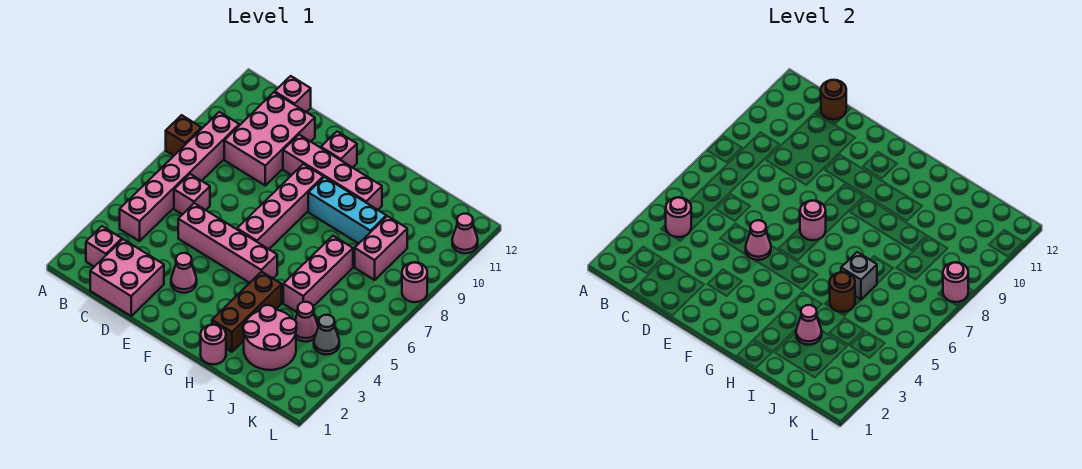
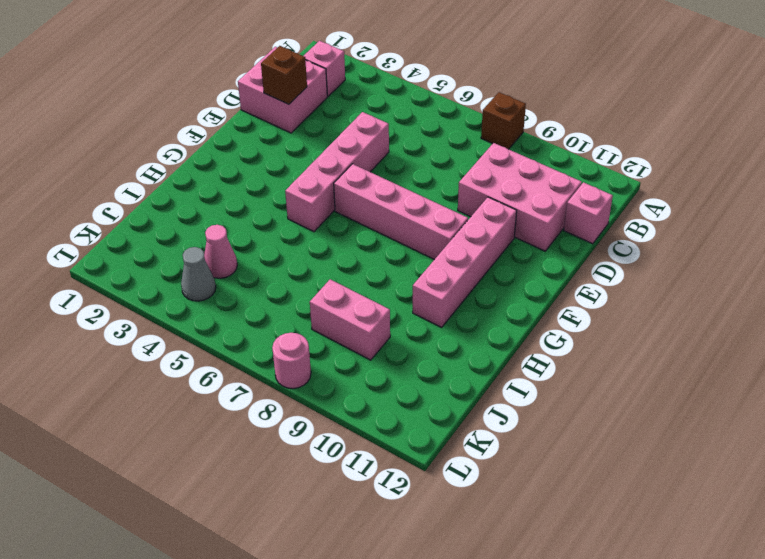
brown 1x1 brick [261,46,307,104] -> none
none -> pink 1x6 brick [120,112,239,241]
none -> pink 1x1 brick [174,174,210,215]
none -> pink 1x1 cone [171,253,197,293]
none -> pink 1x1 brick [321,132,357,168]

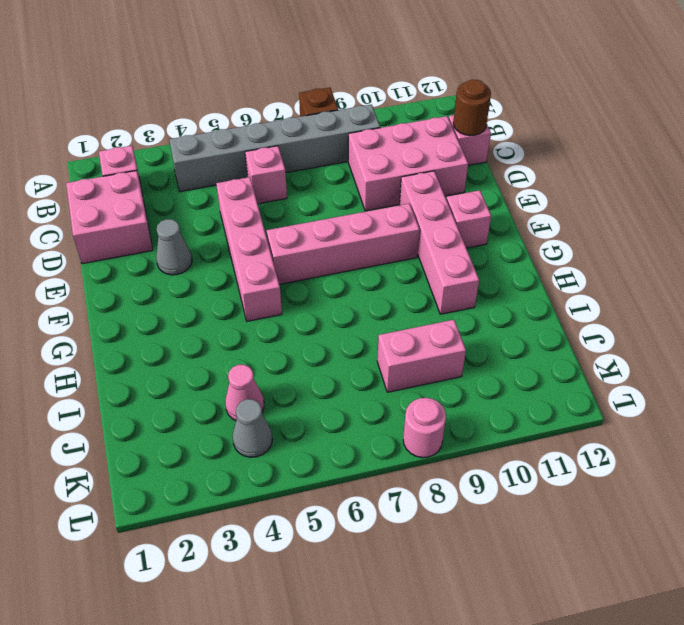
grey 1x6 brick [169,105,380,192] -> pink 1x6 brick [120,112,239,241]
grey 1x1 cone [156,219,192,275] -> pink 1x1 cone [171,253,197,293]
none -> cyan 1x3 brick [308,177,386,244]
none -> pink 1x1 round brick [201,325,226,364]
none -> brown 1x3 brick [212,272,282,352]
none -> pink 2x2 round brick [243,305,297,370]

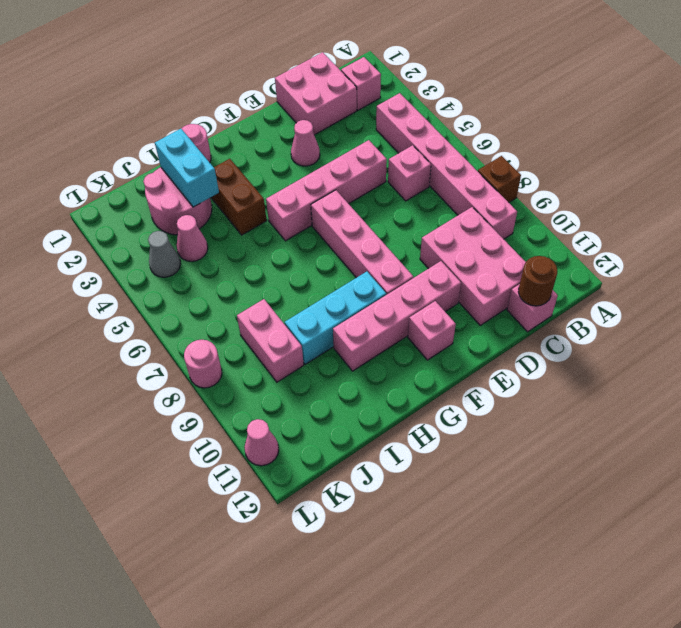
brown 1x2 brick [211,159,267,235] -> brown 1x3 brick [212,272,282,352]
cyan 1x2 brick [155,129,219,207] -> pink 1x1 cone [796,305,822,345]
none -> pink 1x3 brick [283,236,353,313]
none -> pink 1x1 round brick [666,197,691,237]
none -> pink 1x1 cone [746,220,771,260]
none -> pink 1x1 round brick [800,201,826,240]

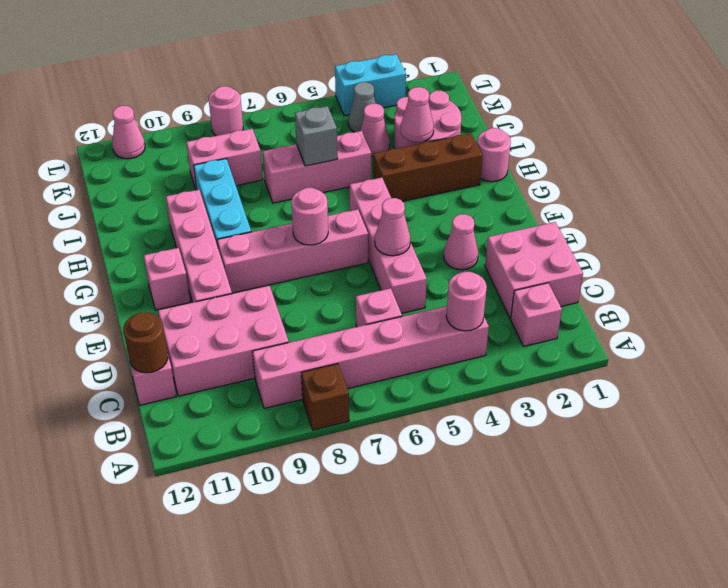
cyan 1x2 brick [335,54,406,116] -> none
none -> brown 1x1 round brick [830,272,855,312]
none -> pink 1x1 round brick [943,262,968,302]

